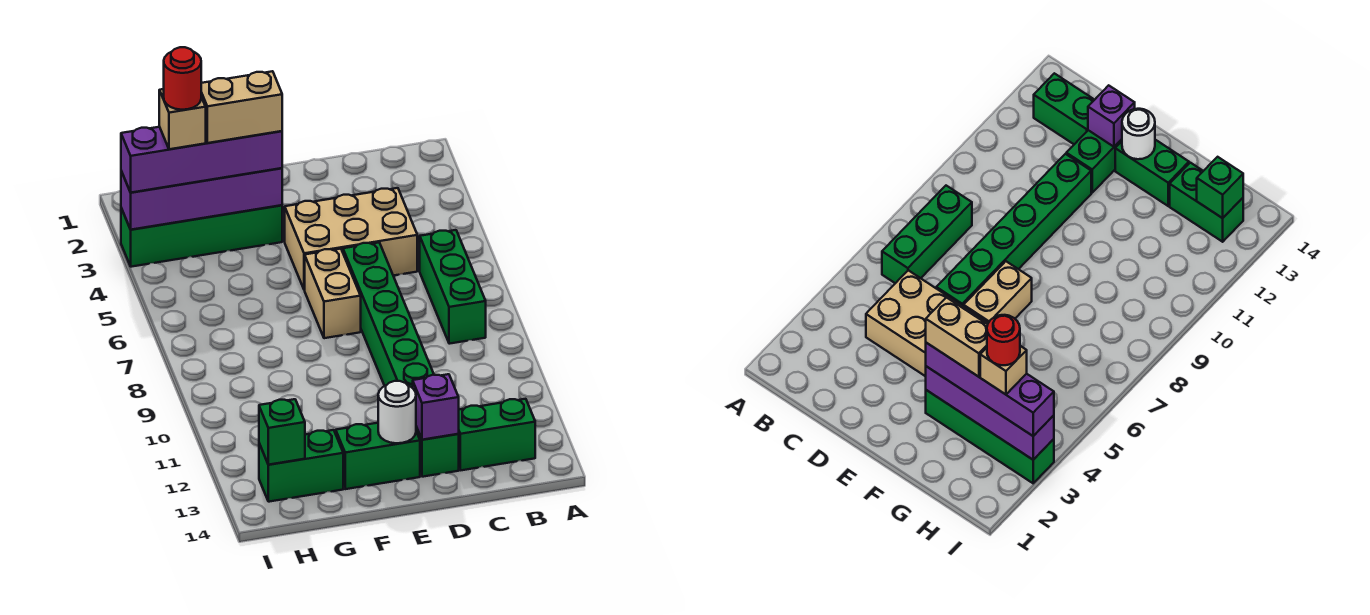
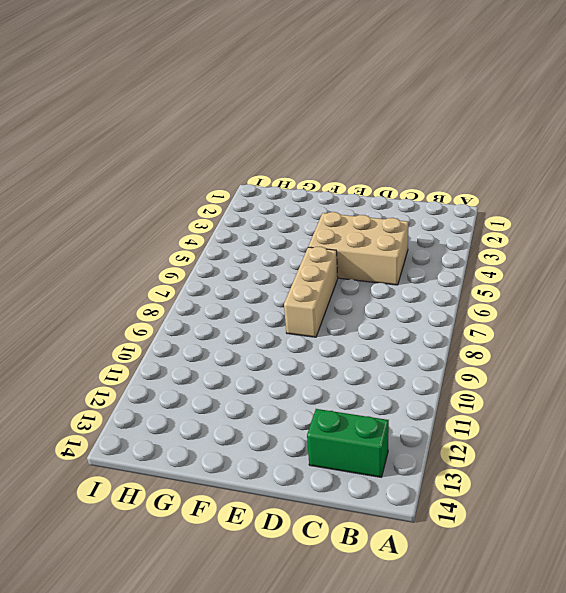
tan 1x3 brick [284,247,338,337] -> tan 1x2 brick [305,249,361,338]
none -> green 1x3 brick [420,230,486,344]
none -> green 1x6 brick [343,243,434,388]
none -> green 1x2 brick [416,427,459,477]

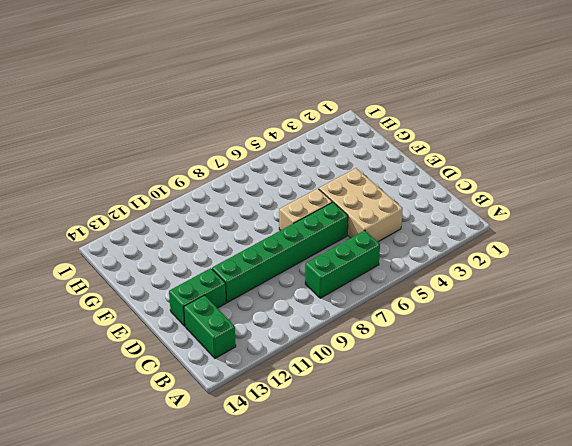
none -> green 1x2 brick [335,423,420,489]
none -> green 1x4 brick [121,205,282,267]
none -> green 1x2 brick [259,430,343,502]

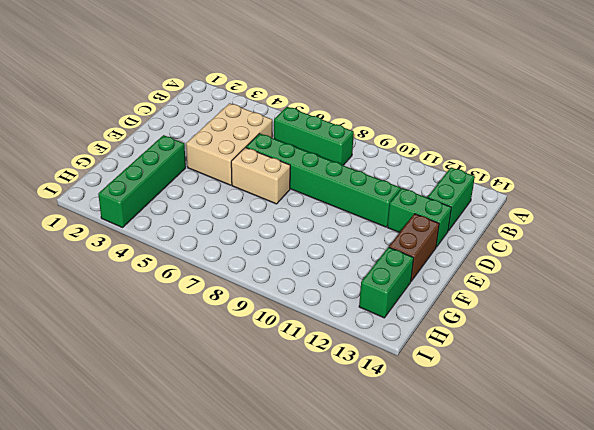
brown 1x2 brick [389,214,439,281] -> green 1x2 brick [335,423,420,489]
none -> purple 1x1 brick [413,374,459,440]
none -> white 1x1 round brick [378,381,416,443]
none -> purple 1x4 brick [121,168,282,230]

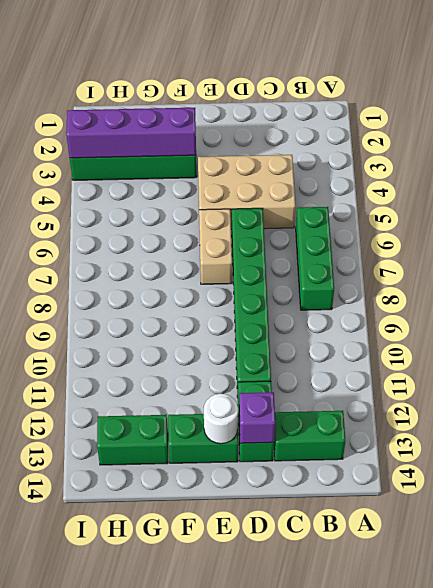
none -> green 1x1 brick [259,399,305,465]
none -> purple 1x4 brick [121,127,282,193]
none -> tan 1x2 brick [201,71,282,143]

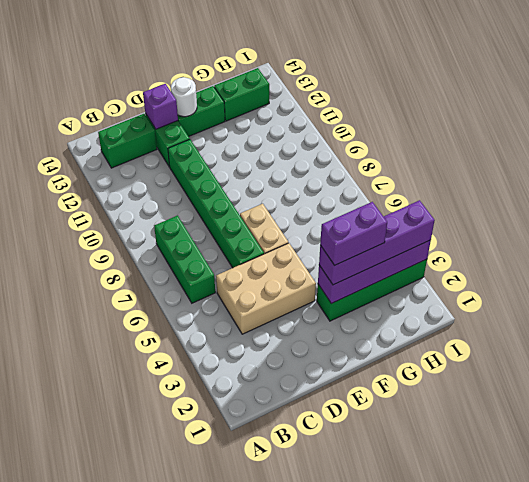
purple 1x2 brick [320,202,387,266] -> tan 1x2 brick [201,71,282,143]
none -> green 1x1 brick [259,399,305,465]
none -> tan 1x1 brick [159,89,206,149]
none -> red 1x1 round brick [164,47,201,110]

